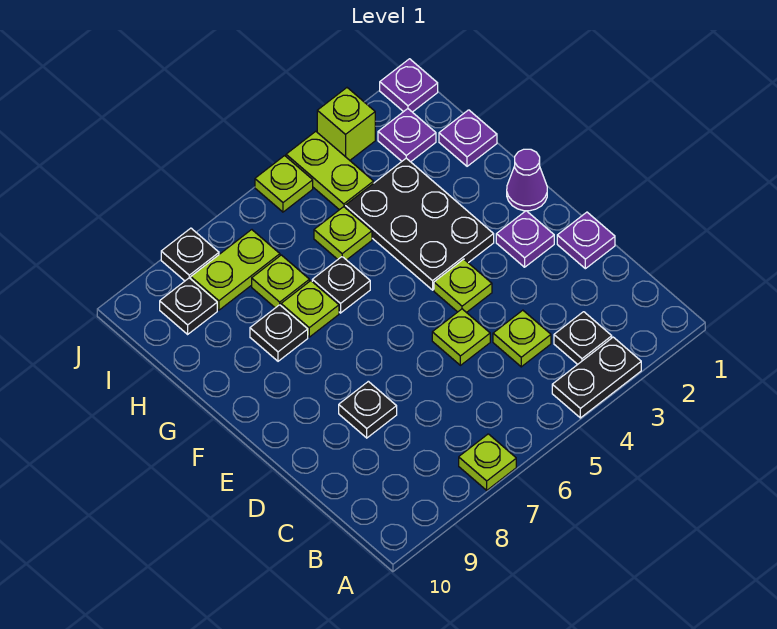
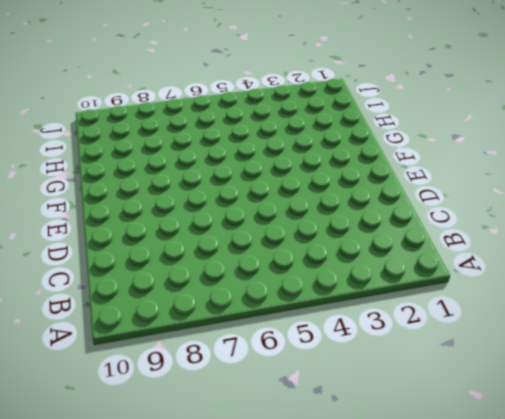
none -> black 1x2 plate [552,337,641,418]
none -> lime 1x1 plate [459,434,516,490]
none -> black 1x1 plate [554,312,612,364]

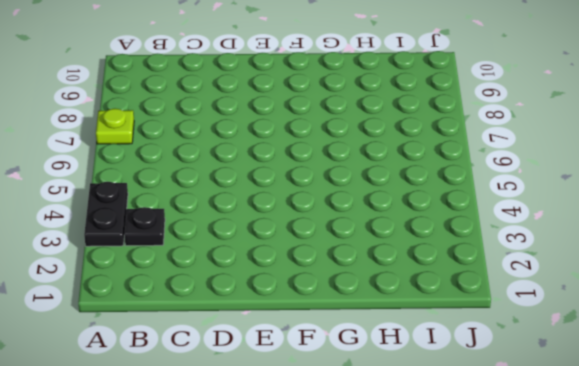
none -> lime 1x1 plate [493,310,551,367]
none -> purple 1x1 plate [557,212,615,269]
none -> lime 1x1 plate [432,309,490,365]

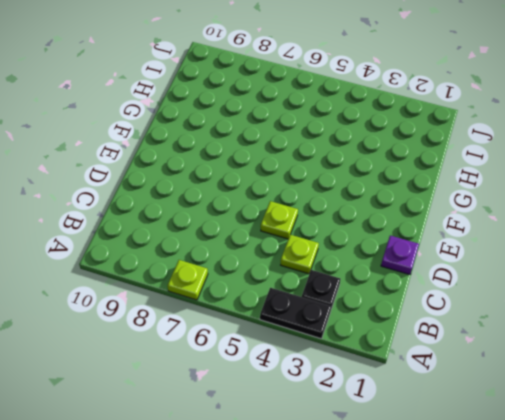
none -> black 1x1 plate [339,381,397,438]
none -> purple 1x1 plate [496,211,554,267]
none -> lime 1x1 plate [434,259,492,313]

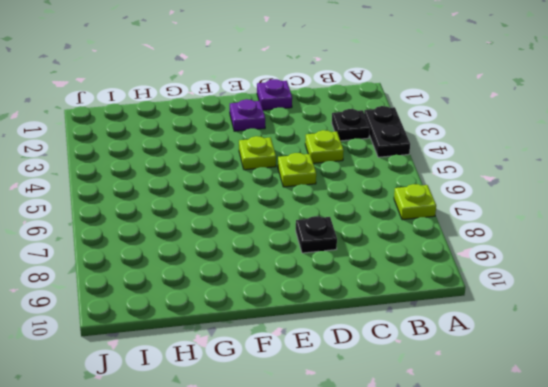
none -> purple 1x1 cone [507,149,547,211]
none -> black 2x3 plate [345,158,494,290]
none -> black 1x1 plate [312,257,370,313]

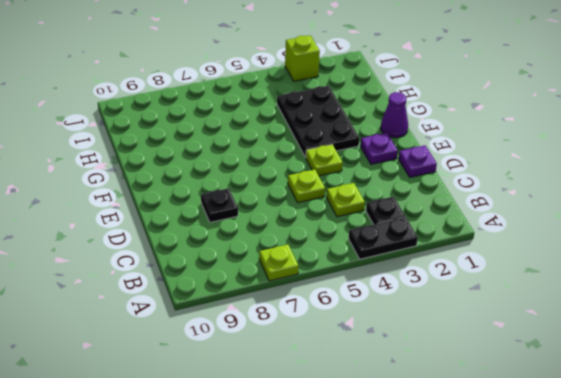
none -> black 1x1 plate [312,257,370,313]
none -> lime 1x1 plate [281,281,339,337]
none -> black 1x1 plate [250,305,308,361]

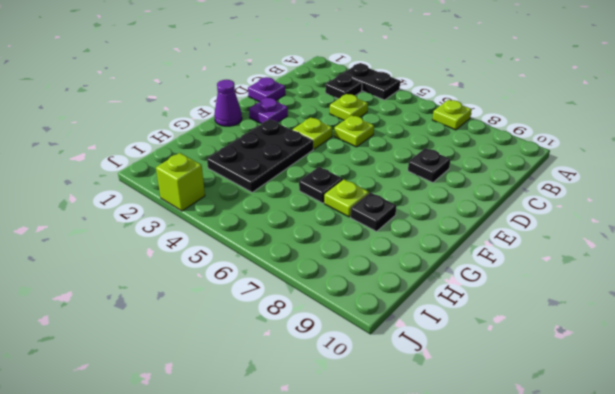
none -> purple 1x1 plate [439,110,497,166]
none -> lime 1x1 plate [314,207,372,260]
none -> lime 1x1 plate [252,255,309,308]

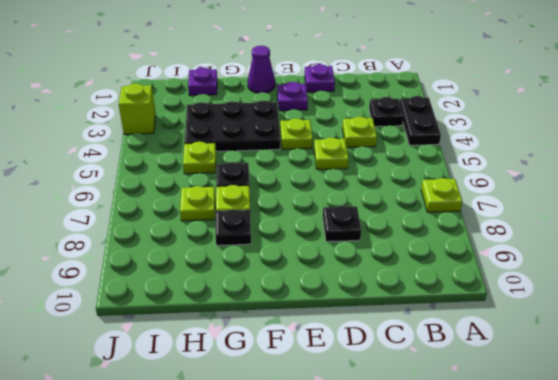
none -> purple 1x1 plate [378,109,436,162]
none -> lime 1x2 plate [286,131,374,210]
none -> lime 1x2 plate [191,230,280,310]

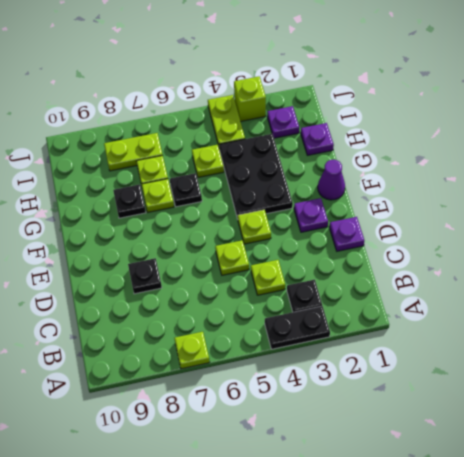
none -> black 1x1 plate [160,278,217,334]
none -> purple 1x1 plate [380,59,438,112]
none -> lime 1x1 plate [255,156,313,212]

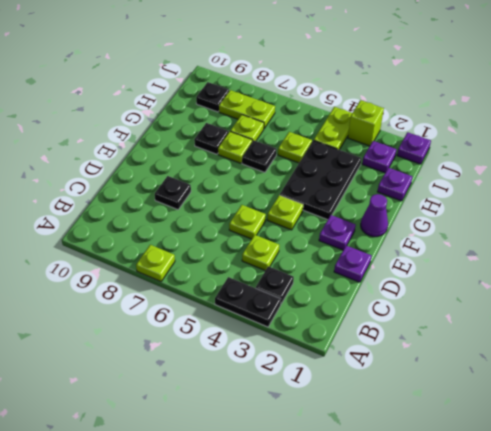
none -> lime 1x1 plate [255,156,313,212]
none -> black 1x1 plate [161,228,219,281]

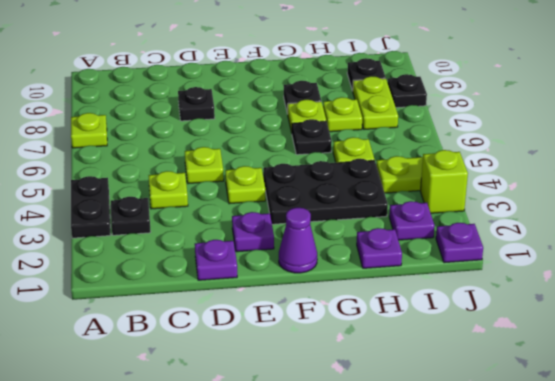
none -> lime 1x1 plate [255,156,313,212]

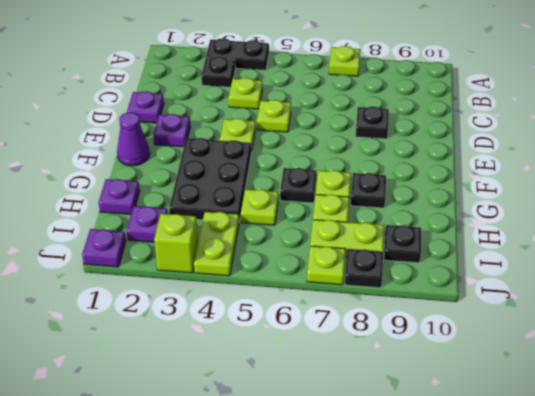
lime 1x1 plate [307,246,346,285] -> lime 1x1 plate moved to [255,156,313,212]

